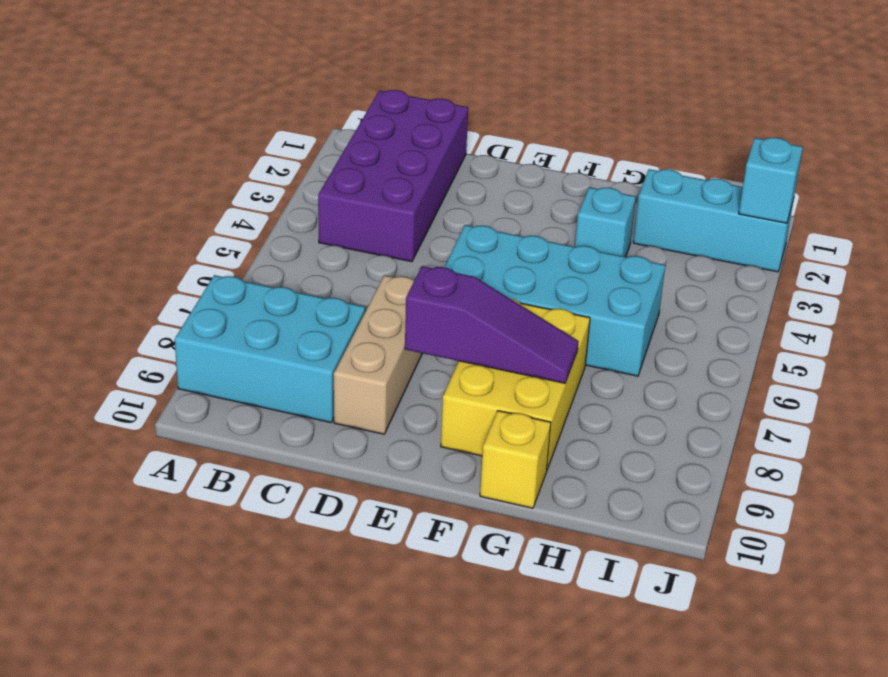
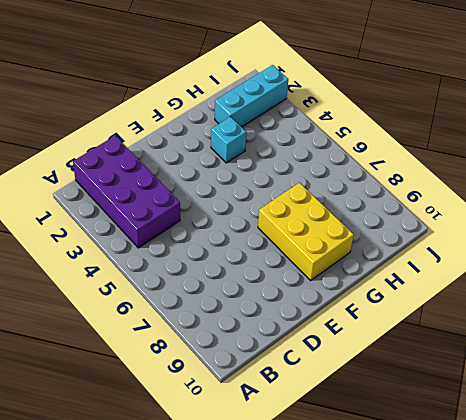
none -> cyan 2x3 brick [175,275,365,423]
none -> tan 1x3 brick [334,275,422,434]

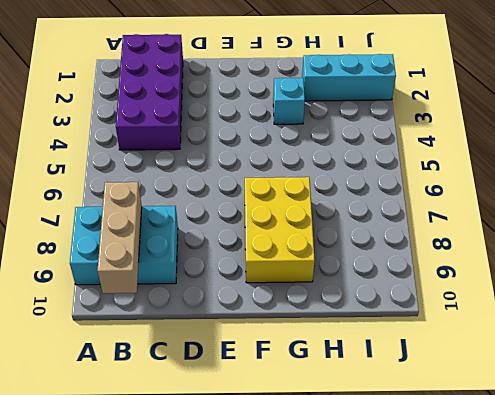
tan 1x3 brick [97,182,142,293] -> tan 1x3 brick moved to [334,275,422,434]
none -> cyan 2x4 brick [444,225,665,376]
none -> yellow 1x1 brick [480,411,551,508]

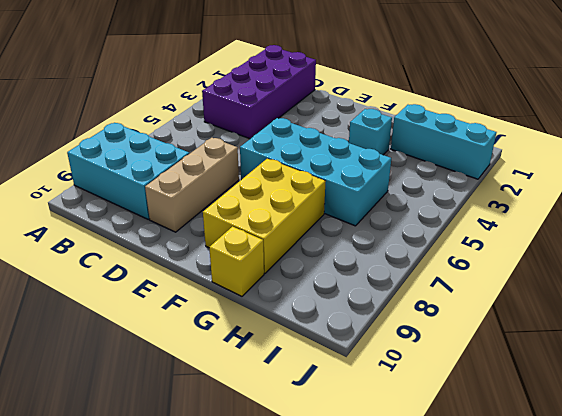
none -> purple 1x3 slope [405,266,579,383]
none -> cyan 1x1 brick [739,138,803,223]

